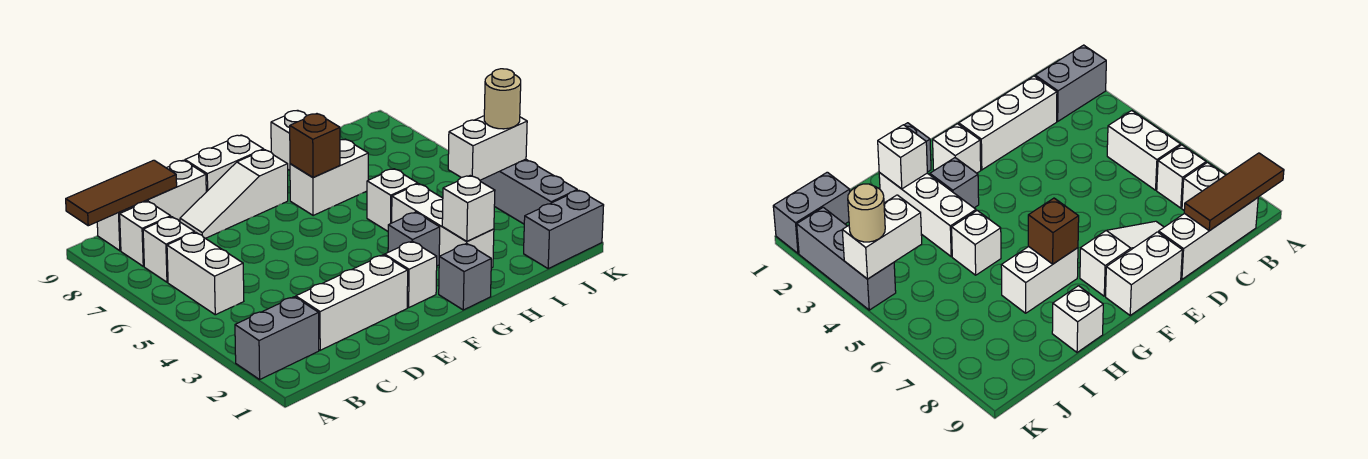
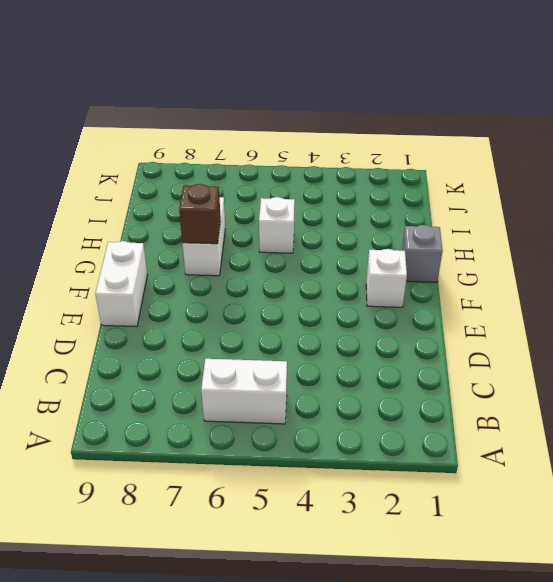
none -> grey 1x2 brick [235,297,319,379]
none -> white 1x1 brick [143,217,195,282]
none -> white 1x1 brick [120,201,171,266]

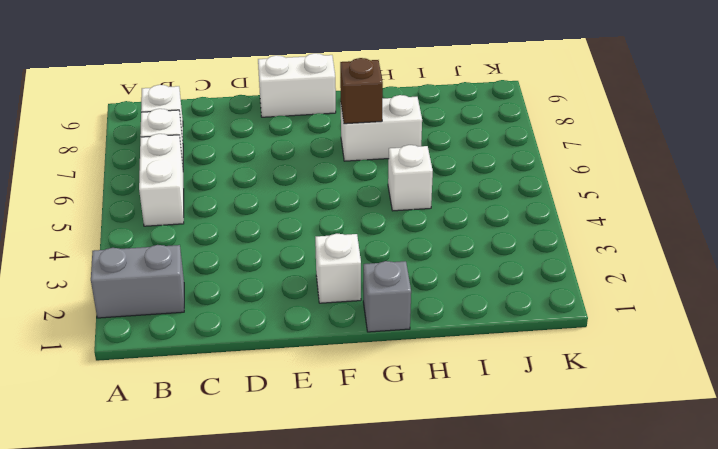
none -> white 1x3 brick [97,160,206,251]
none -> white 1x3 brick [296,255,408,350]
none -> white 1x3 slope [180,150,288,238]

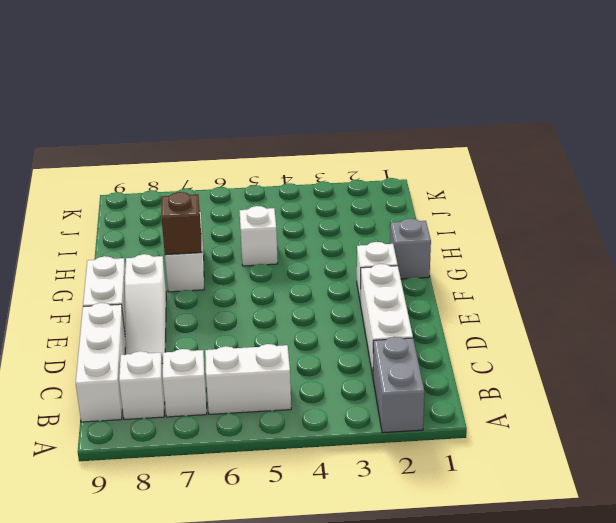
none -> grey 1x1 brick [388,212,440,266]
none -> white 1x3 brick [392,184,494,268]
none -> white 1x1 brick [271,110,306,170]

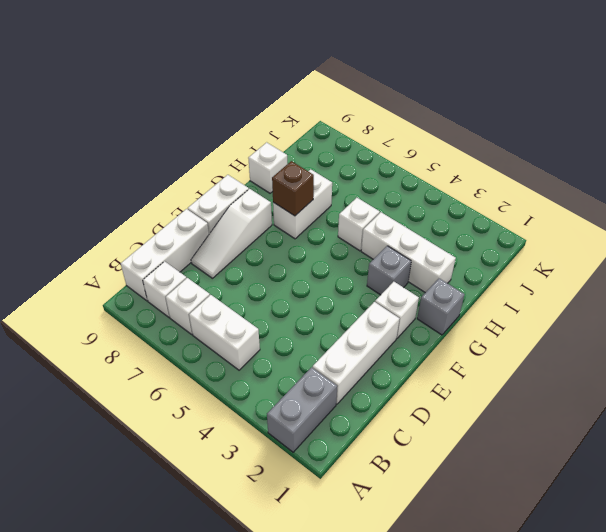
none -> grey 1x2 brick [524,190,604,268]
none -> grey 1x3 brick [480,159,577,224]
none -> brown 1x3 tile [66,160,177,226]

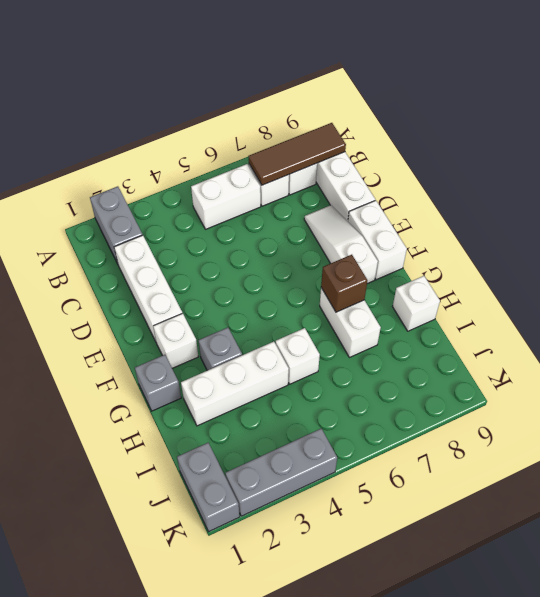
brown 1x3 tile [249,123,346,185] -> brown 1x3 tile turned to [66,160,177,226]
none -> white 1x1 brick [442,176,495,241]
none -> white 1x2 brick [448,116,527,180]
none -> tan 1x1 round brick [484,69,521,129]

